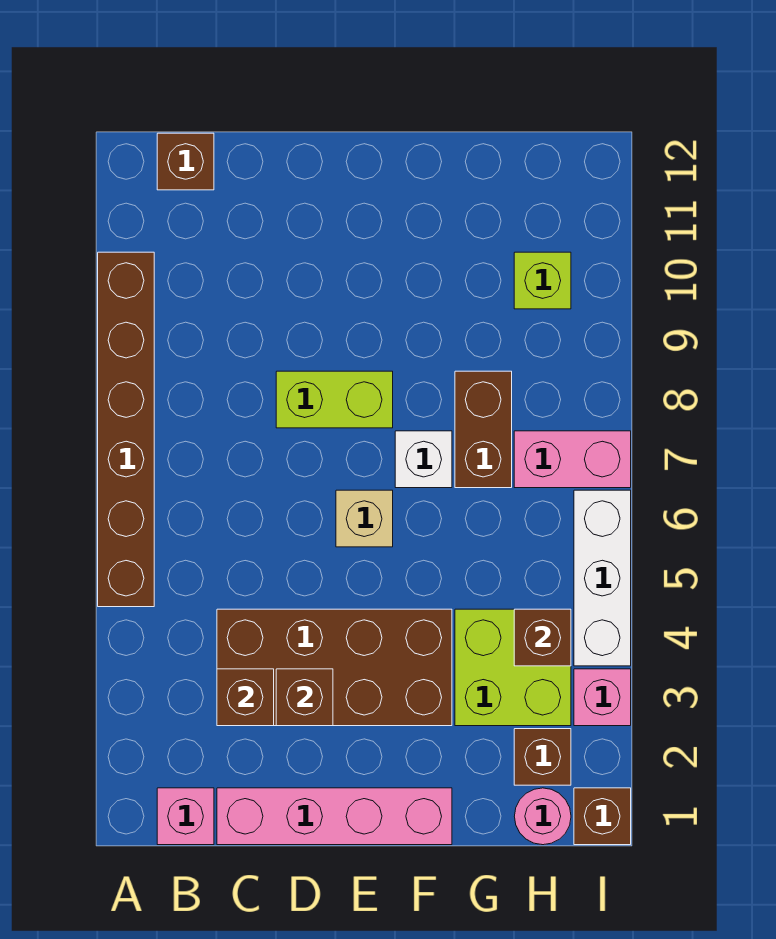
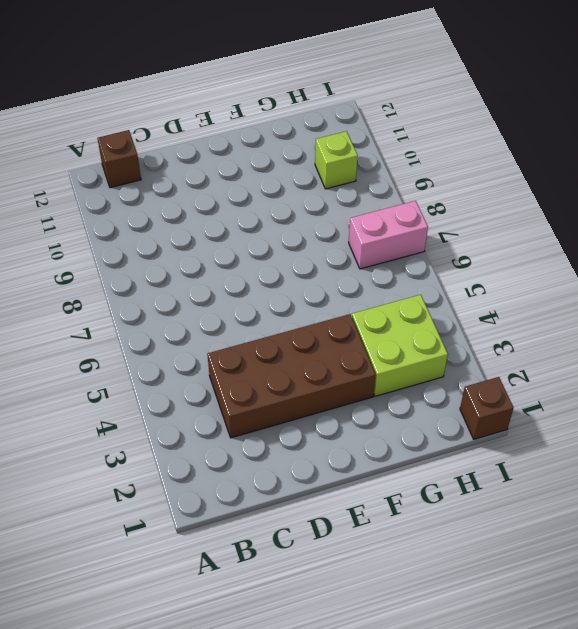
none -> brown 1x6 brick [98,252,154,607]
none -> pink 1x1 brick [157,788,214,845]
none -> pink 1x4 brick [217,788,452,845]

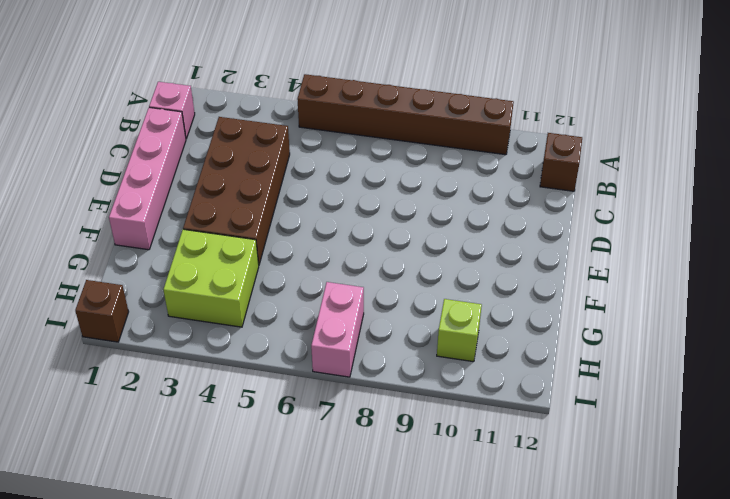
none -> lime 1x2 brick [276,371,393,428]
none -> tan 1x1 brick [336,490,393,547]
none -> white 1x1 brick [395,431,452,488]

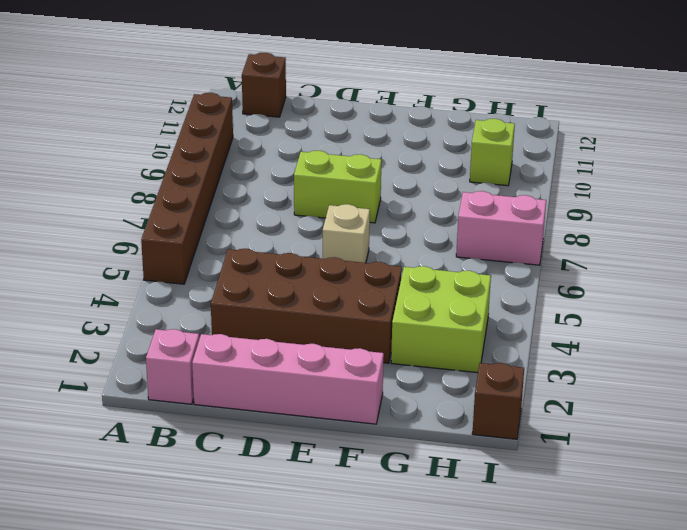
none -> white 1x1 brick [395,431,452,488]
none -> brown 1x2 brick [455,371,512,488]
none -> pink 1x1 round brick [514,788,571,845]

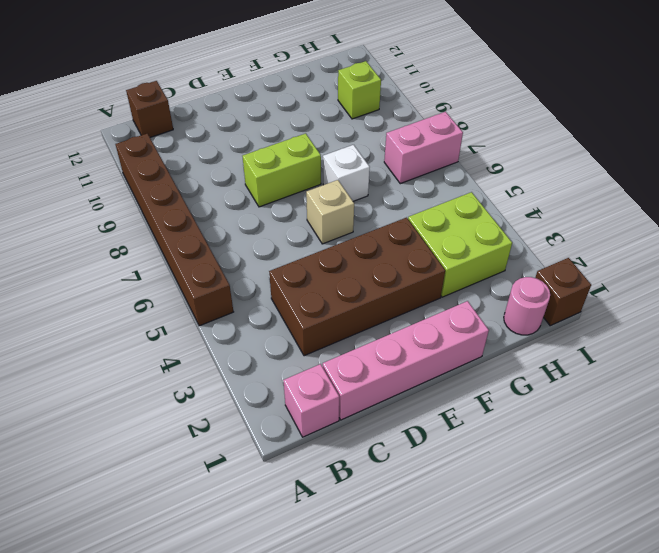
none -> brown 1x2 brick [455,371,512,488]
none -> brown 1x1 brick [514,729,571,785]
none -> pink 1x1 brick [574,669,631,726]

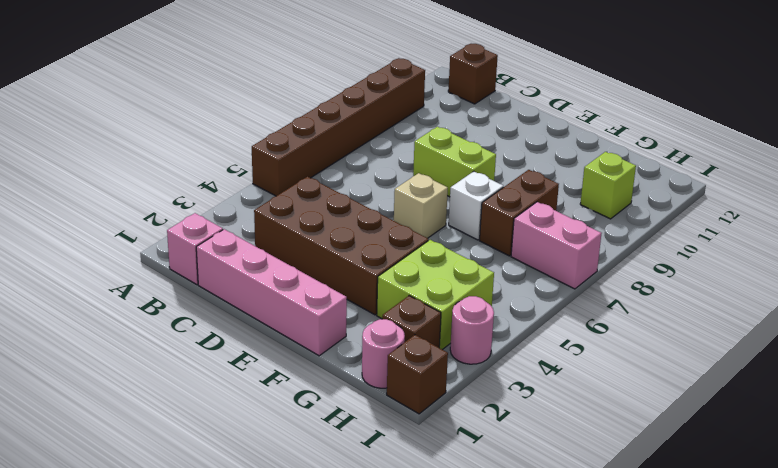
pink 1x1 round brick [450,296,494,364] -> pink 1x1 brick [574,669,631,726]
none -> white 1x3 brick [574,490,631,666]
none -> brown 1x1 brick [217,669,274,726]
none -> brown 1x1 brick [276,669,333,726]

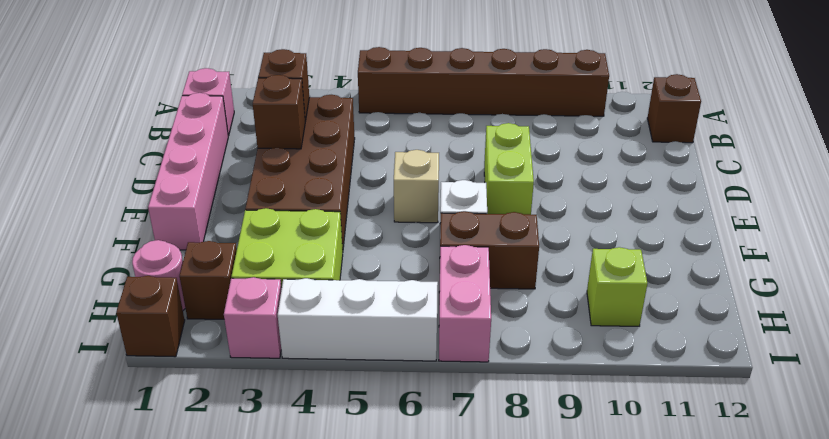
none -> brown 1x1 brick [514,609,571,666]

